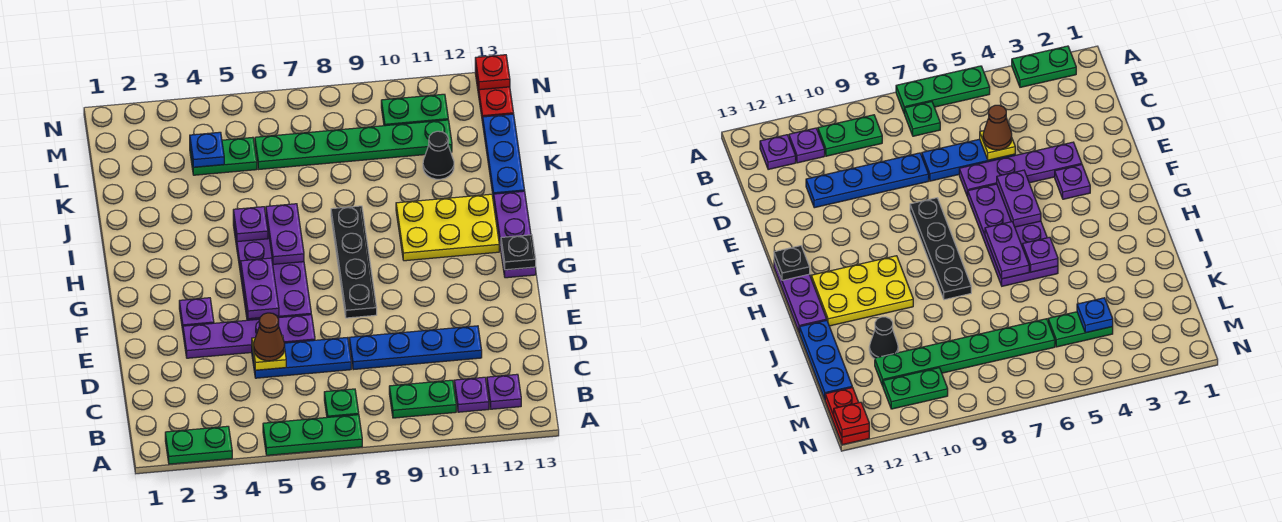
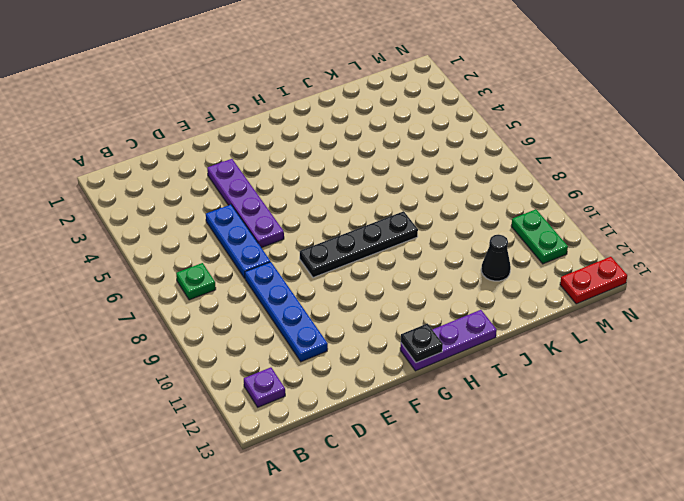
none -> green 1x2 plate [165,426,232,464]
none -> green 1x3 plate [263,415,362,455]
none -> green 1x2 plate [389,380,456,418]

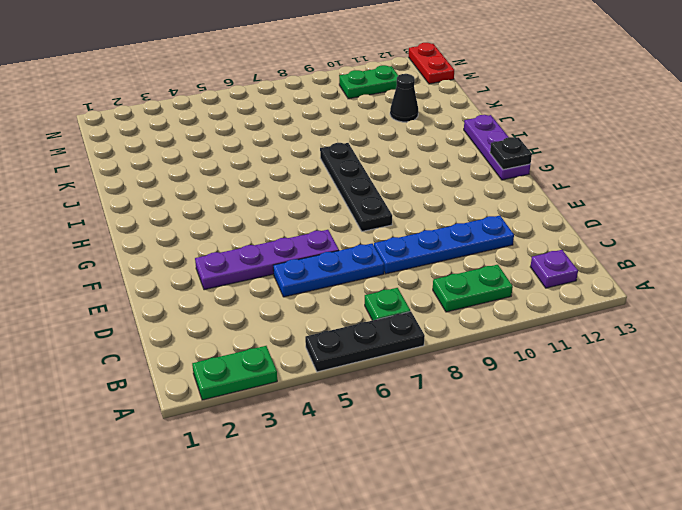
black 1x3 plate [305,311,425,372] -> green 1x3 plate [263,415,362,455]
none -> purple 1x1 plate [454,377,489,412]
none -> purple 1x1 plate [179,298,214,330]
none -> purple 2x4 plate [233,218,311,320]

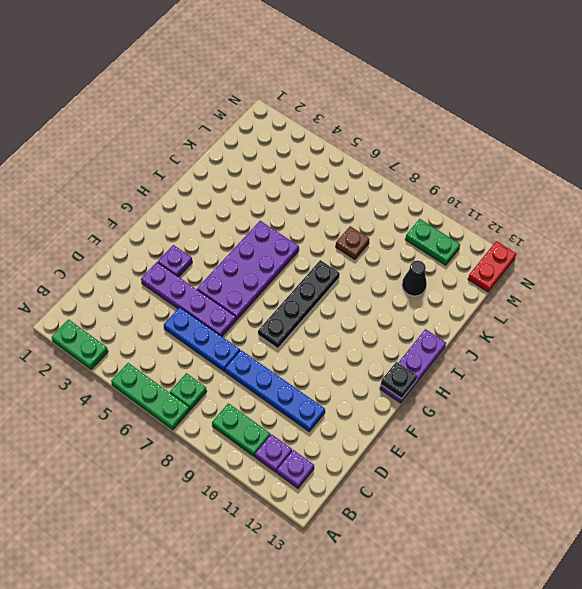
brown 1x1 plate [336,226,369,260] -> none
none -> yellow 2x3 plate [396,194,499,261]
none -> blue 1x3 plate [483,114,525,200]
none -> green 1x2 plate [190,137,257,175]

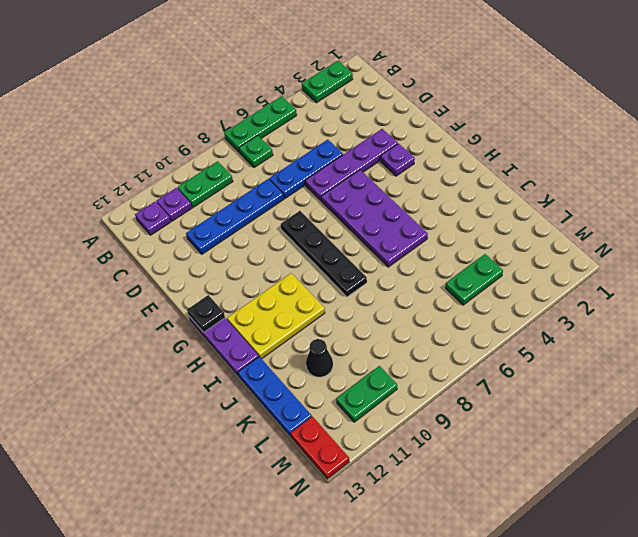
none -> green 1x6 plate [255,120,452,169]
none -> yellow 1x1 plate [252,335,286,370]
none -> purple 1x2 plate [241,258,279,319]

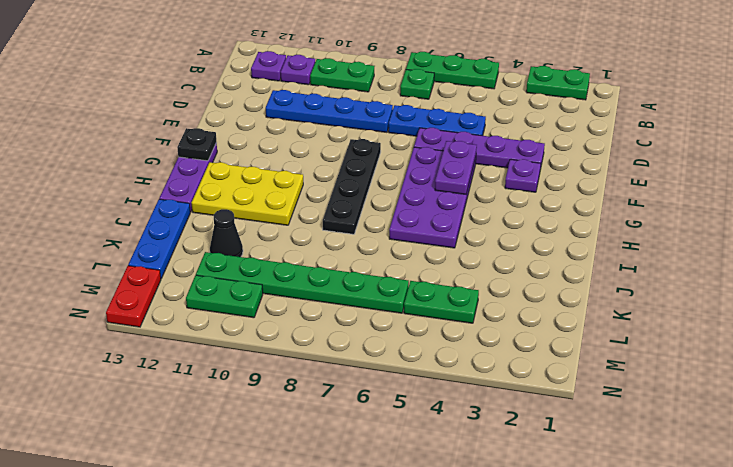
none -> yellow 1x1 plate [252,335,286,370]
none -> purple 1x2 plate [266,204,304,264]
none -> purple 1x1 plate [233,207,268,242]

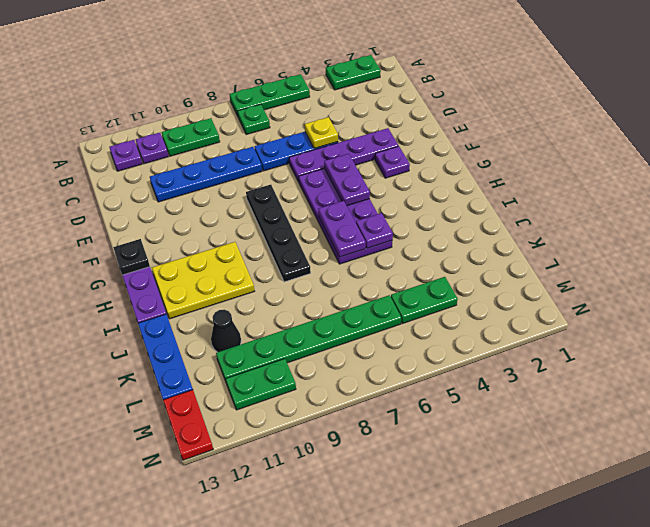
none -> blue 1x1 plate [190,132,224,167]
none -> red 1x1 plate [475,55,510,90]
none -> brown 1x1 cone [254,313,285,361]

